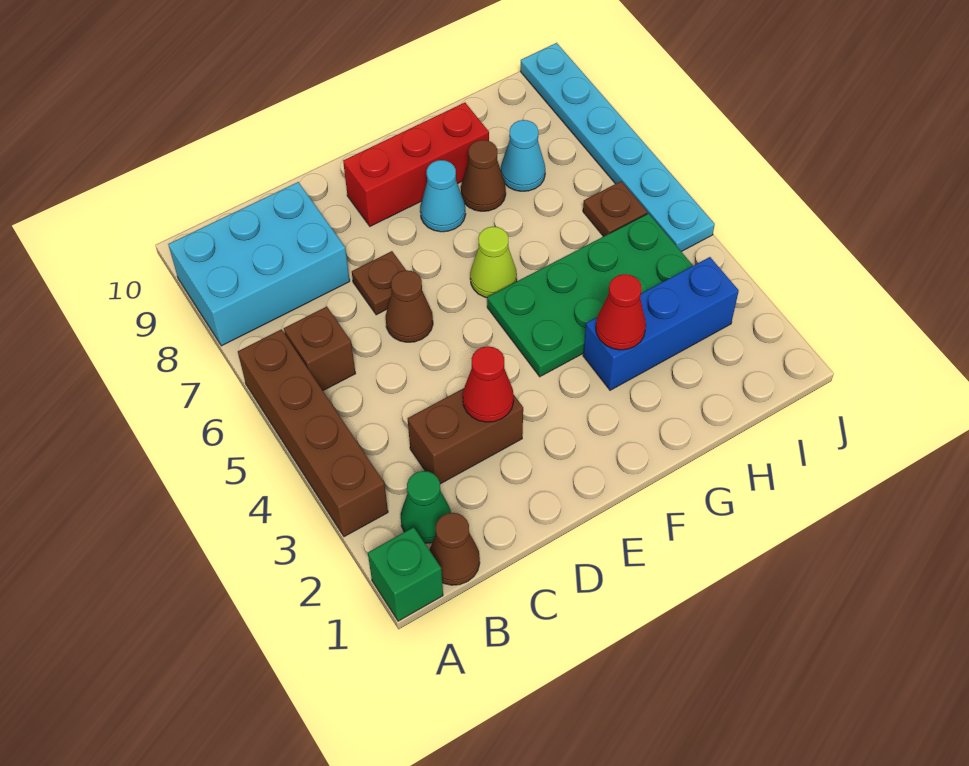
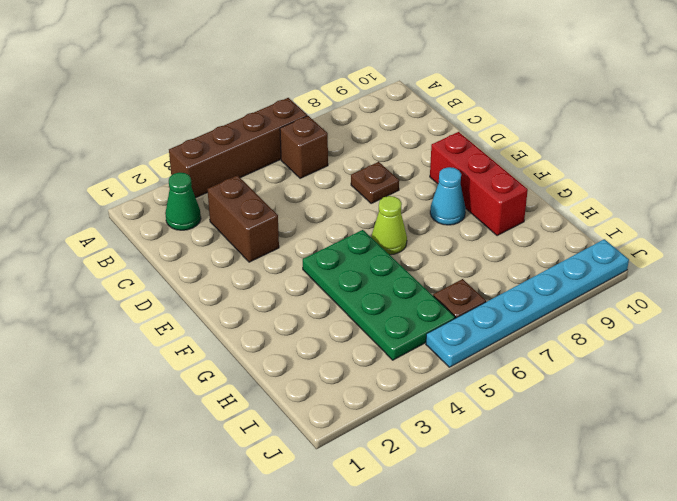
none -> green 1x1 brick [368,527,443,621]
none -> cyan 2x3 brick [168,182,350,346]
none -> brown 1x1 cone [430,513,480,585]

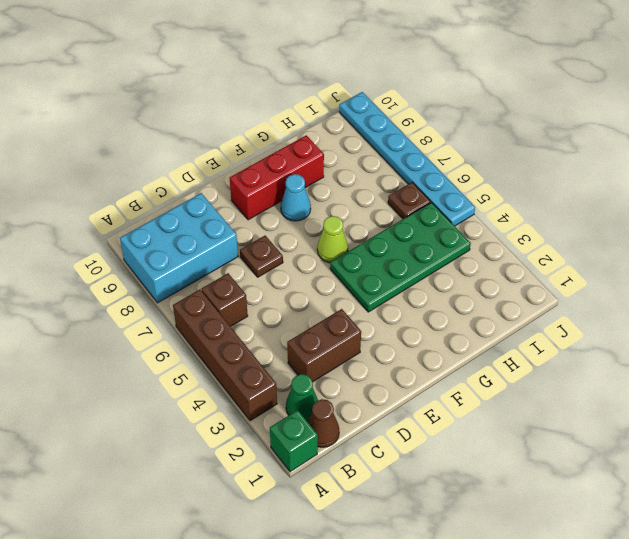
none -> brown 1x1 cone [386,270,433,342]
none -> blue 1x3 brick [583,257,739,390]
none -> brown 1x1 cone [461,140,506,211]

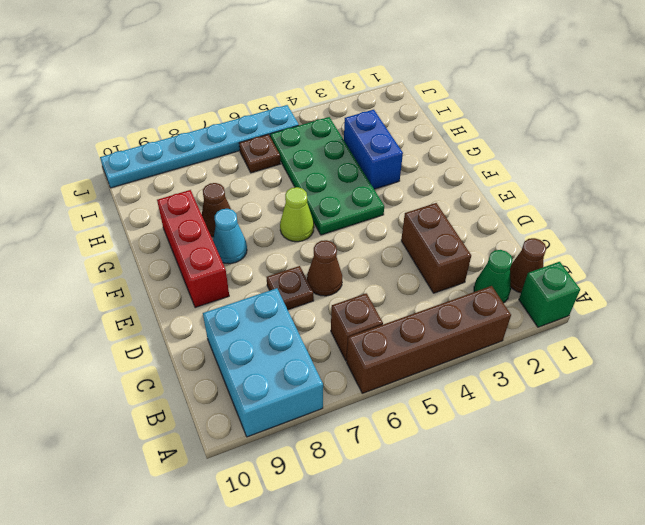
blue 1x2 brick [344,110,403,189] -> blue 1x3 brick [583,257,739,390]
none -> cyan 1x1 cone [501,120,545,191]
none -> red 1x1 cone [463,346,514,422]
none -> red 1x1 cone [596,274,646,350]

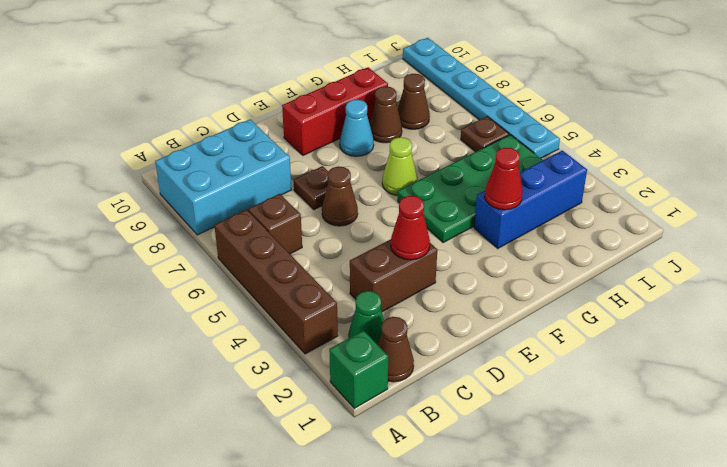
brown 1x1 cone [398,74,430,129] -> cyan 1x1 cone [501,120,545,191]

